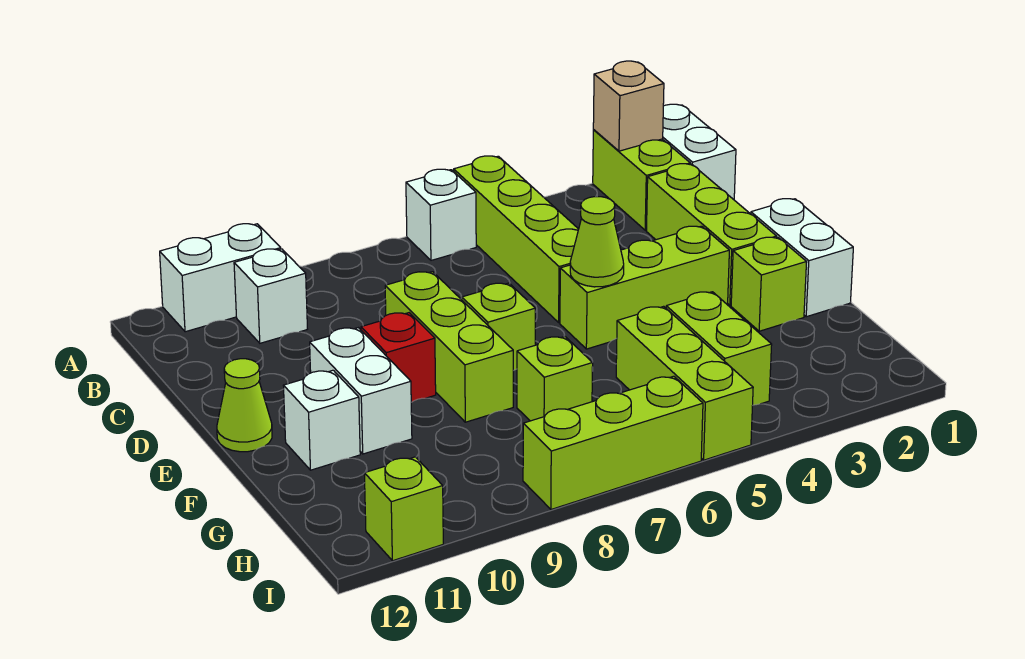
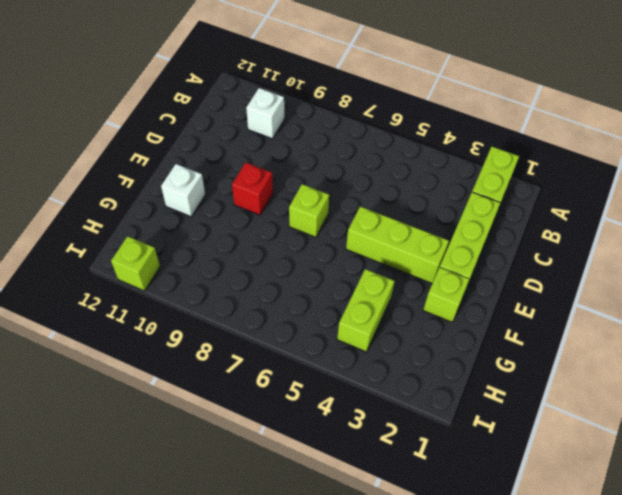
none -> white 1x2 brick [663,104,736,200]
none -> lime 1x4 brick [454,156,579,323]
none -> white 1x1 brick [406,169,476,260]

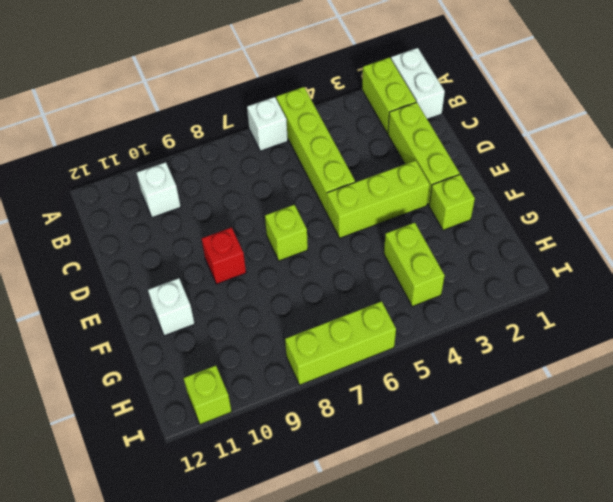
none -> white 1x2 brick [160,224,281,332]
none -> lime 1x3 brick [385,272,513,422]
none -> white 1x2 brick [751,199,853,317]

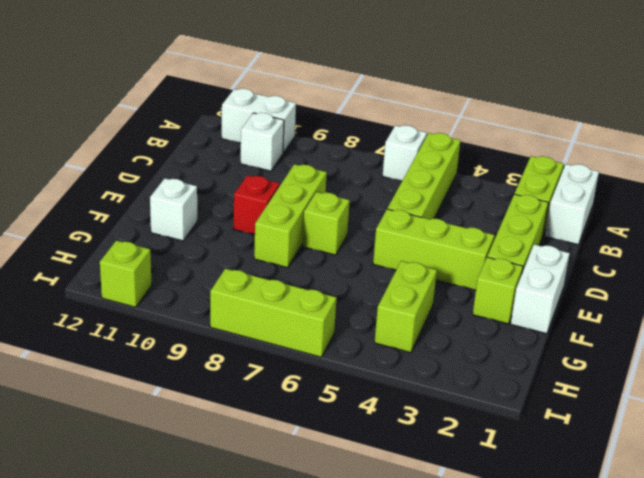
none -> white 1x2 brick [310,328,412,454]
none -> lime 1x1 cone [217,359,272,452]
none -> lime 1x3 brick [616,306,753,460]

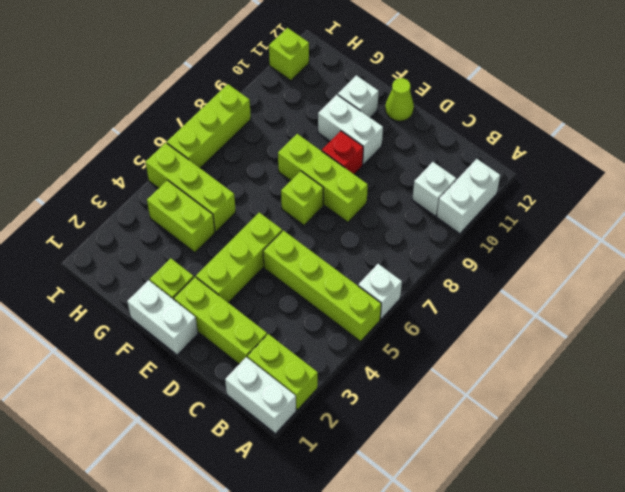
none -> lime 1x1 brick [517,337,593,421]
none -> tan 1x1 brick [593,61,664,151]
none -> lime 1x1 cone [570,197,624,287]

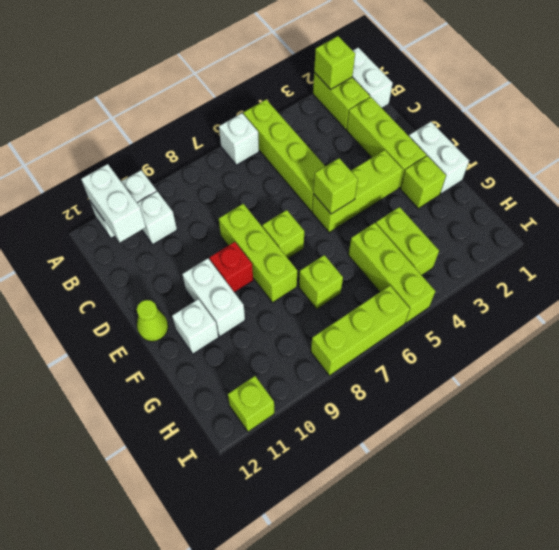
lime 1x1 brick [314,36,355,89] -> tan 1x1 brick [593,61,664,151]
white 1x2 brick [81,164,146,242] -> none
lime 1x1 brick [313,158,358,214] -> lime 1x1 cone [570,197,624,287]

